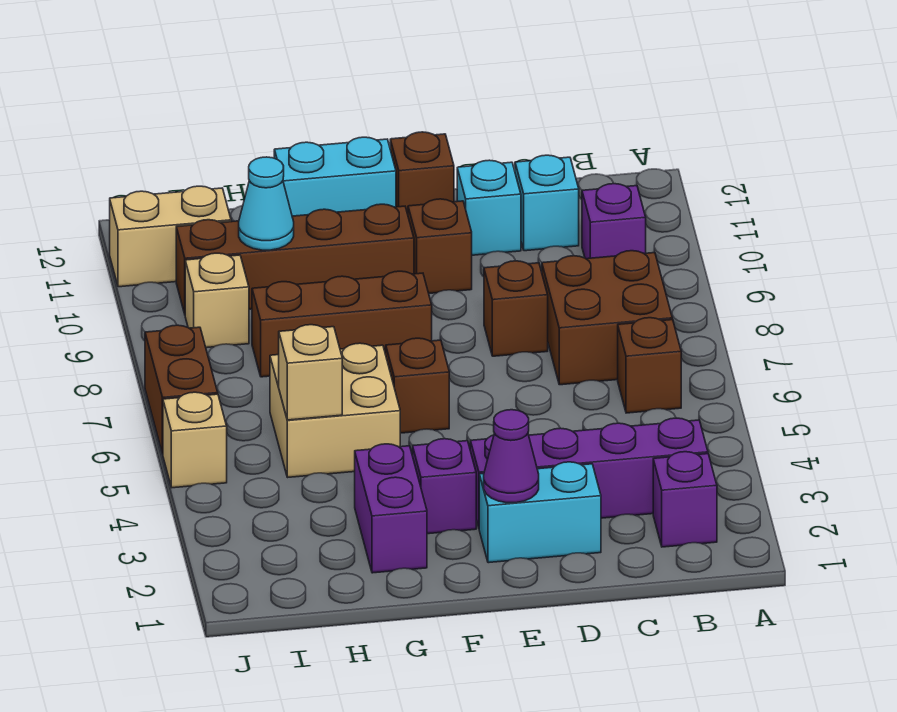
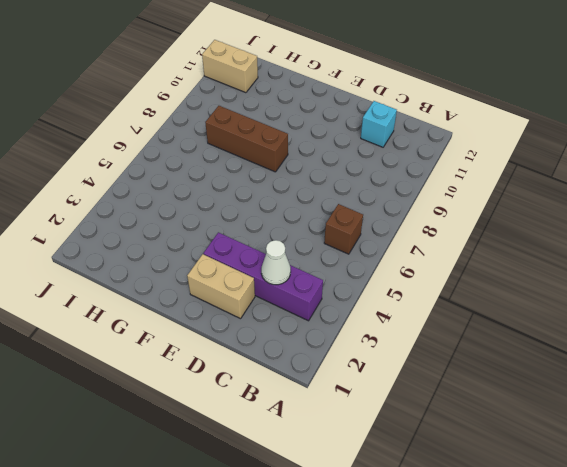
white 1x1 cone [261,240,291,285] -> none
tan 1x2 brick [187,254,255,319] -> cyan 1x2 brick [479,462,601,563]
none -> purple 1x1 brick [653,452,717,547]
none -> brown 2x2 brick [542,251,672,385]
none -> purple 1x1 brick [582,184,646,259]

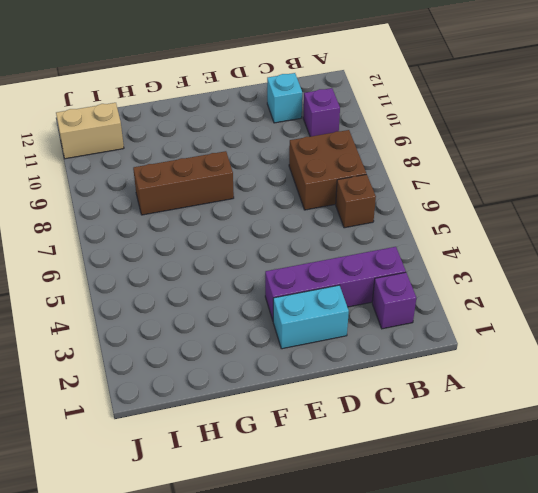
none -> brown 1x1 brick [484,261,548,356]
none -> cyan 1x1 brick [457,160,521,255]
none -> brown 1x1 brick [408,199,472,293]

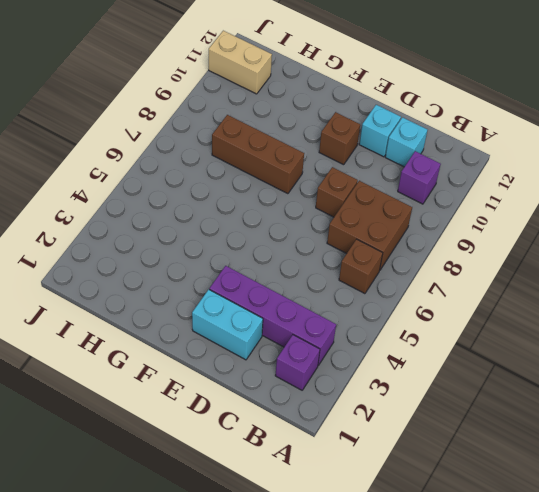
none -> brown 1x1 brick [390,132,454,214]
none -> purple 1x1 brick [413,439,476,534]
none -> brown 1x1 brick [386,338,449,433]

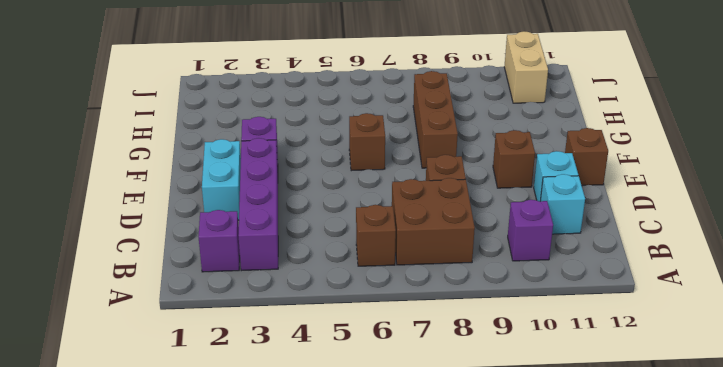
none -> brown 1x4 brick [176,204,414,314]
none -> cyan 1x2 brick [274,137,396,216]
none -> purple 1x2 brick [355,444,427,573]

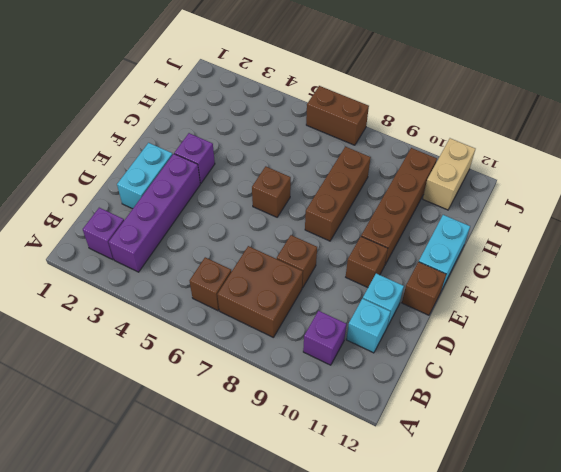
none -> purple 1x2 brick [355,444,427,573]
none -> tan 2x2 brick [270,343,400,477]
none -> tan 1x1 brick [185,253,249,348]

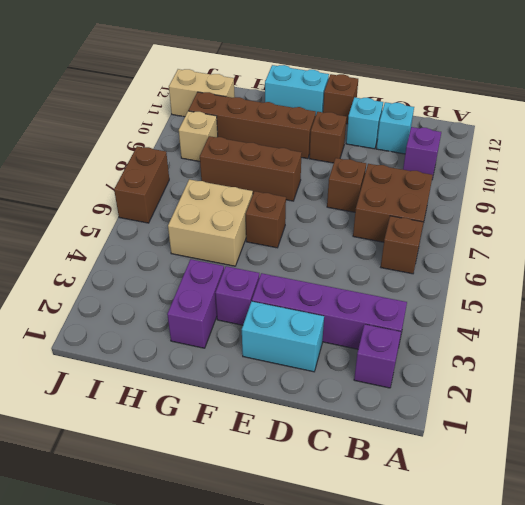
none -> tan 1x1 brick [163,392,227,488]
none -> purple 1x1 cone [484,410,539,503]
none -> tan 1x1 brick [279,325,342,420]

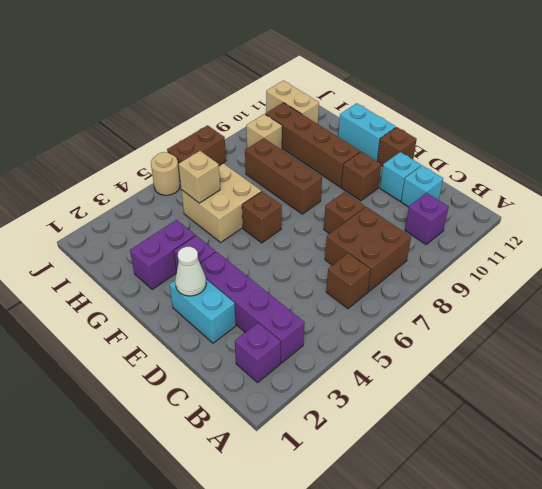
white 1x1 cone [175,247,206,296] -> purple 1x1 cone [484,410,539,503]
tan 1x1 round brick [151,152,180,195] -> tan 1x1 brick [163,392,227,488]
none -> cyan 1x1 cone [239,157,294,250]

